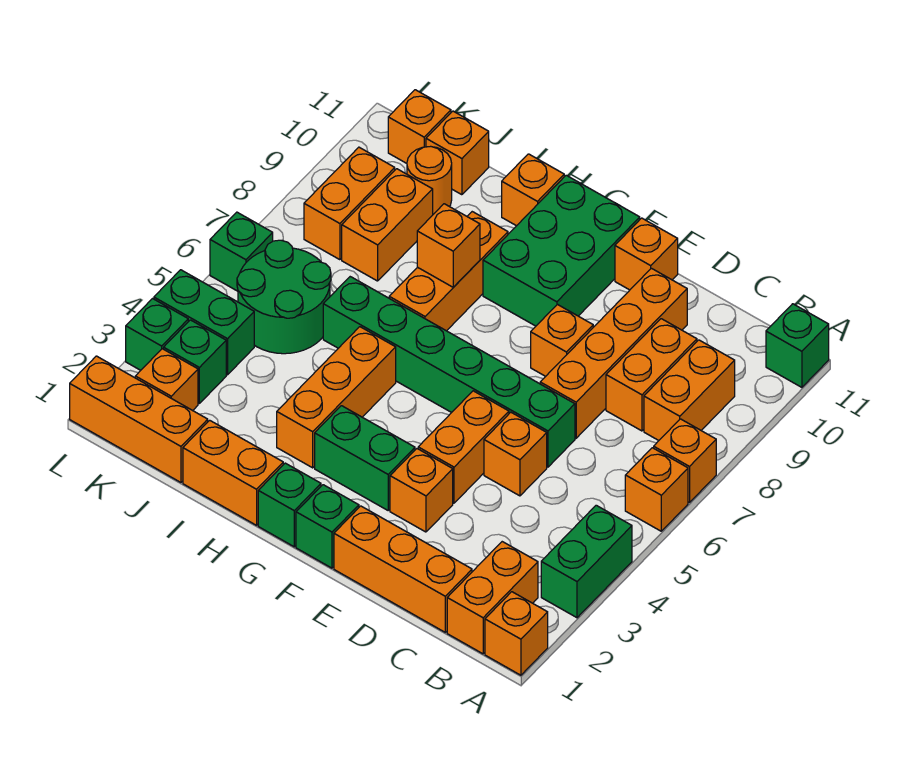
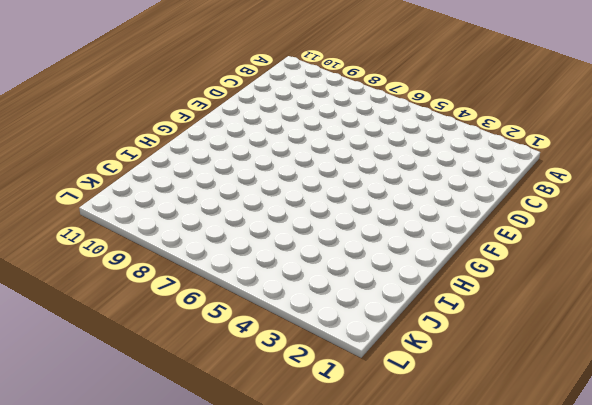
none -> orange 1x1 brick [485,592,548,675]
none -> green 1x2 brick [541,505,632,618]
none -> orange 1x1 brick [625,448,688,531]
none -> orange 1x1 brick [654,419,716,503]

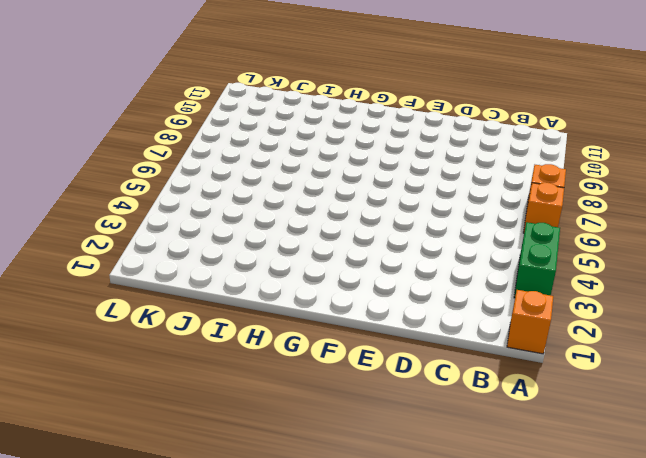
none -> green 1x1 brick [766,304,829,387]
none -> orange 1x2 brick [447,542,538,654]
none -> orange 1x2 brick [644,340,735,440]
none -> orange 1x3 brick [334,506,472,632]

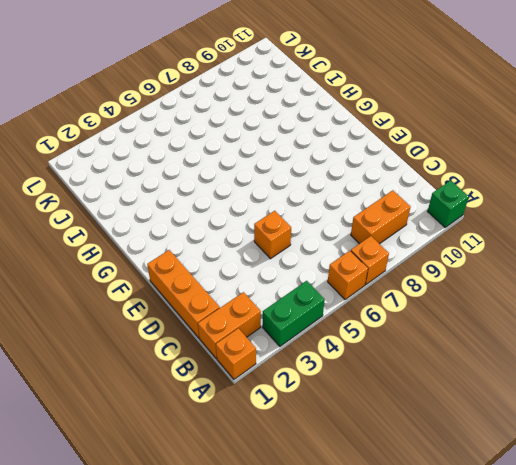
none -> orange 1x2 brick [606,319,697,431]
none -> green 1x6 brick [323,277,575,467]
none -> orange 1x4 brick [540,268,687,438]
none -> orange 1x1 brick [390,449,453,532]

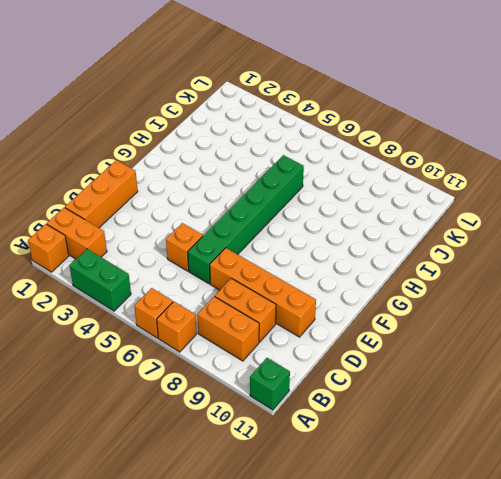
none -> orange 1x1 brick [390,449,453,532]
none -> orange 1x2 brick [418,391,509,503]
none -> orange 1x1 brick [531,305,593,376]
none -> orange 1x1 brick [615,218,678,290]

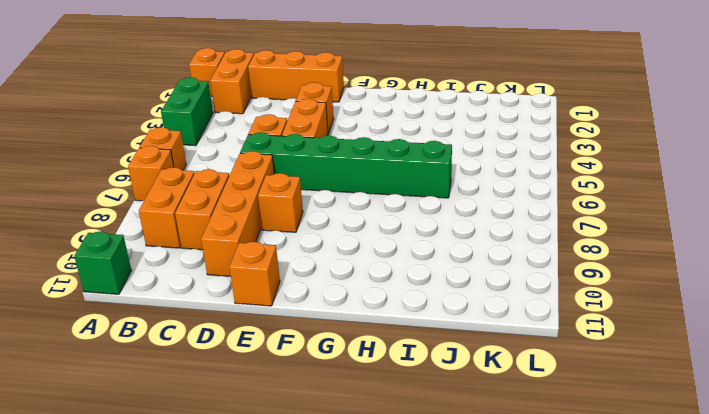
none -> green 1x1 brick [296,485,359,568]
none -> green 1x2 brick [315,406,415,510]
none -> green 2x3 brick [483,175,640,326]
none -> green 1x1 brick [258,463,321,547]

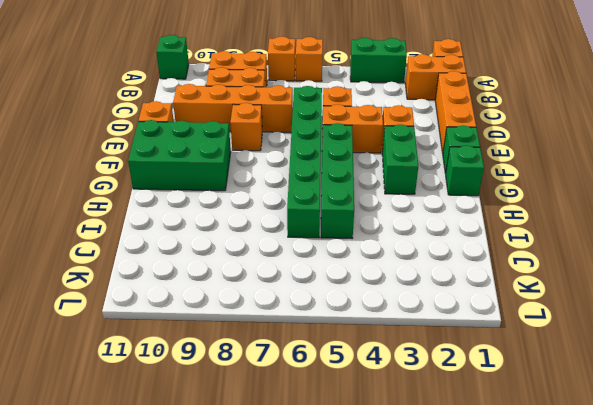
green 1x4 brick [321,123,354,238] -> orange 1x3 brick [277,327,396,468]
none -> orange 1x2 brick [183,420,283,525]
none -> orange 1x3 brick [389,212,508,331]
none -> orange 1x1 brick [502,154,564,226]
none -> orange 1x3 brick [70,356,208,482]

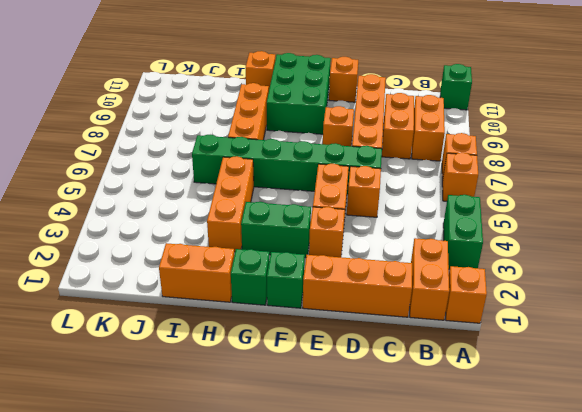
none -> orange 1x3 brick [70,356,208,482]
none -> green 2x2 round brick [237,240,331,354]
none -> orange 1x2 brick [342,169,433,281]
none -> orange 1x1 round brick [407,146,452,214]

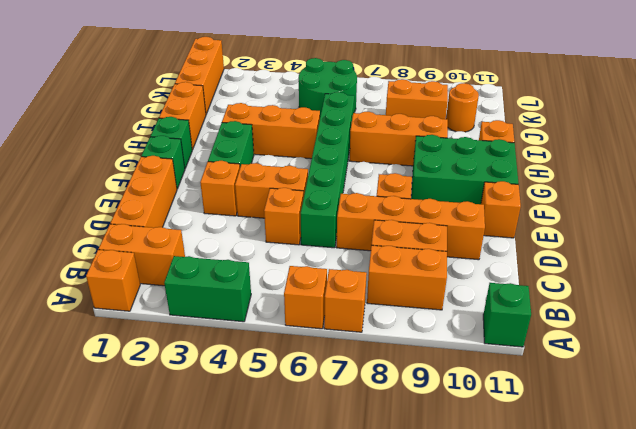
none -> orange 1x1 brick [426,111,489,195]
none -> orange 1x1 brick [135,349,198,411]
none -> green 1x1 brick [164,320,226,403]
none -> green 1x2 brick [154,270,254,375]

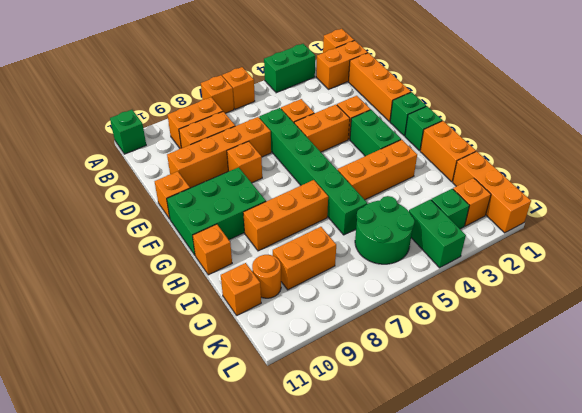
none -> orange 1x2 brick [304,147,395,260]
none -> orange 1x1 brick [388,90,451,163]
none -> green 1x1 brick [126,299,188,370]
none -> green 1x1 brick [210,212,273,291]

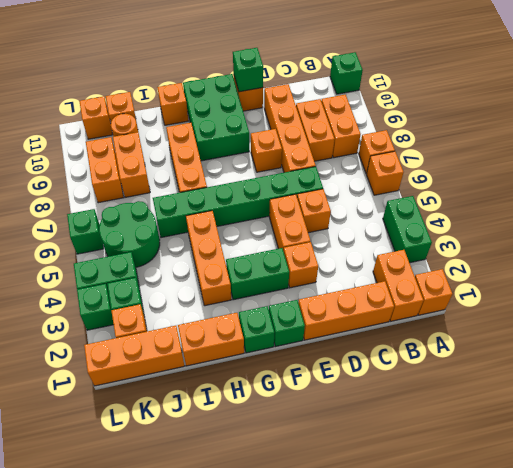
green 1x1 brick [233,48,263,92] -> none
none -> orange 1x1 brick [417,204,480,287]

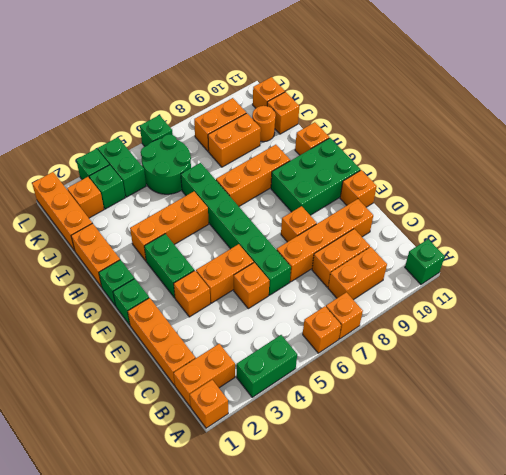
none -> orange 1x1 brick [417,204,480,287]

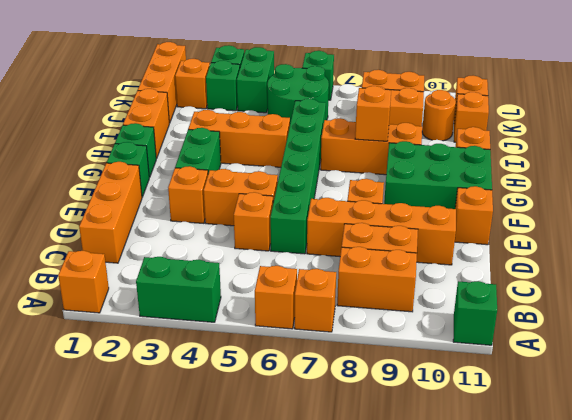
none -> orange 1x2 brick [447,542,538,654]

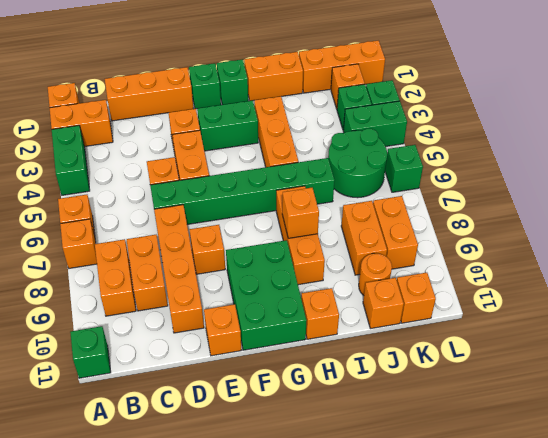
orange 1x2 brick [50,100,113,147] -> orange 1x2 brick turned to [447,542,538,654]

